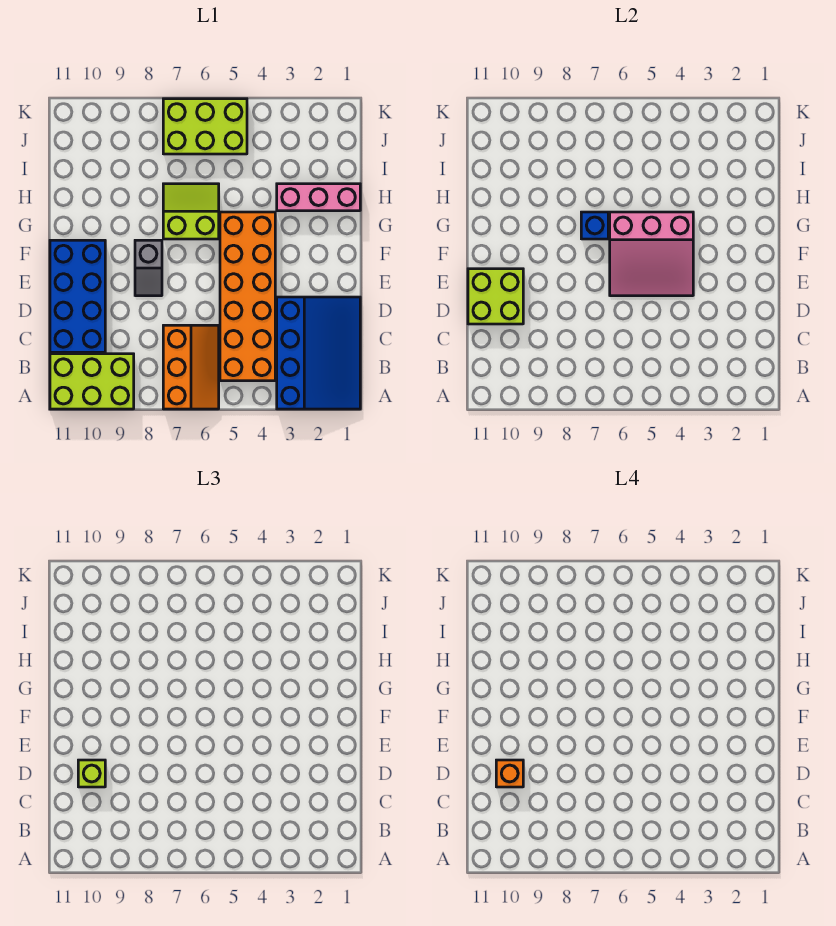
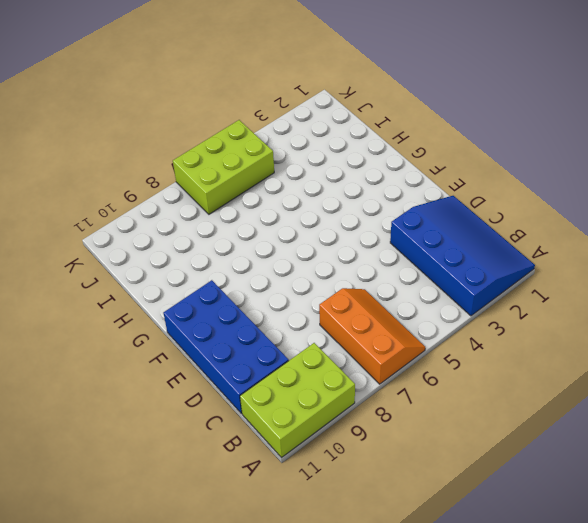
none -> orange 2x6 brick [220,212,275,381]
none -> grey 1x2 slope [135,240,162,296]
none -> lime 2x2 slope [163,184,219,239]

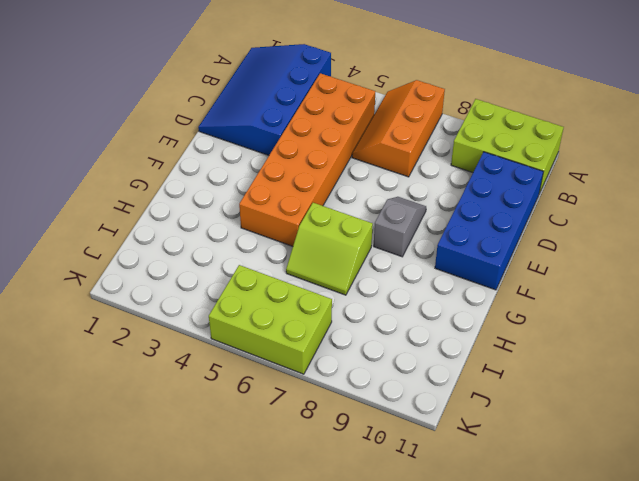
none -> pink 1x3 brick [277,184,360,211]
none -> lime 2x2 brick [468,269,523,324]
none -> pink 3x3 slope [610,212,693,296]

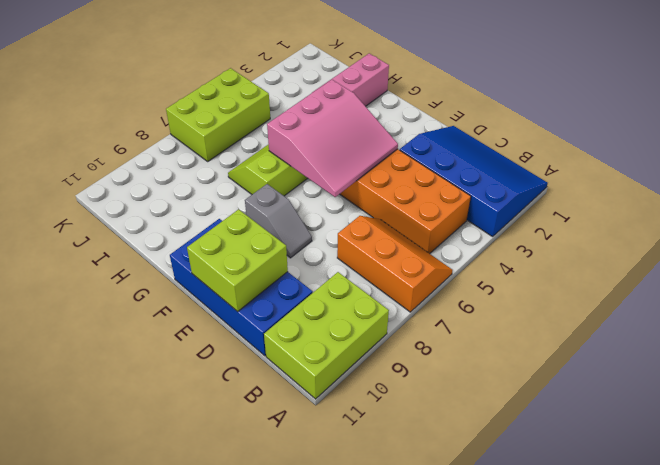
none -> blue 1x1 brick [581,212,608,239]
none -> lime 1x1 brick [78,760,105,787]
none -> orange 1x1 brick [496,760,523,787]

